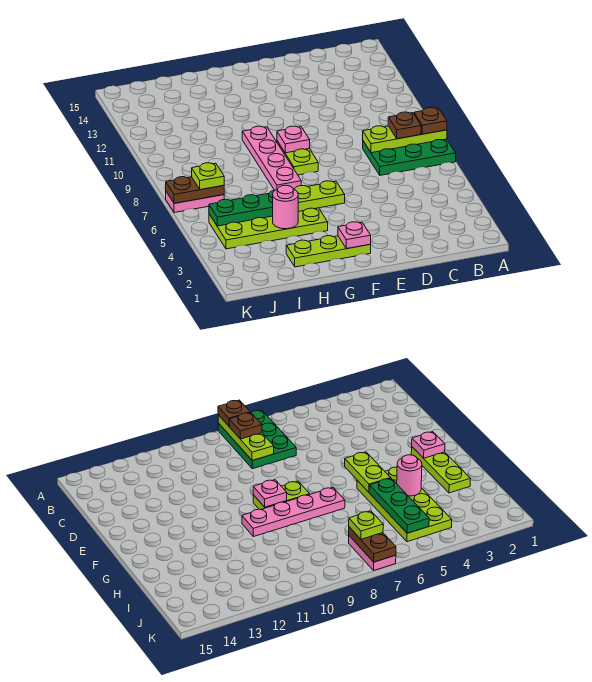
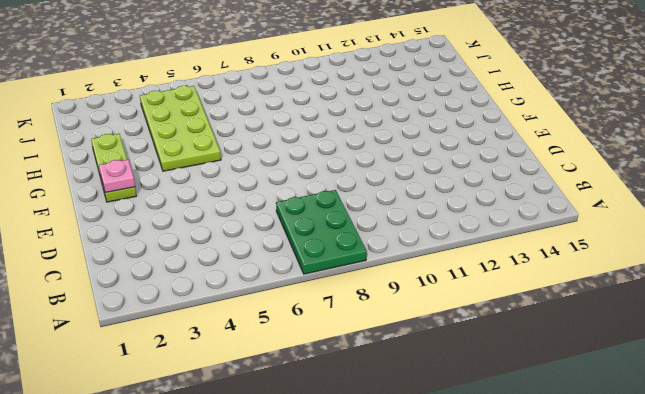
none -> lime 1x2 plate [277,141,318,175]
none -> pink 1x4 plate [242,126,301,190]
none -> pink 1x2 plate [166,192,224,213]

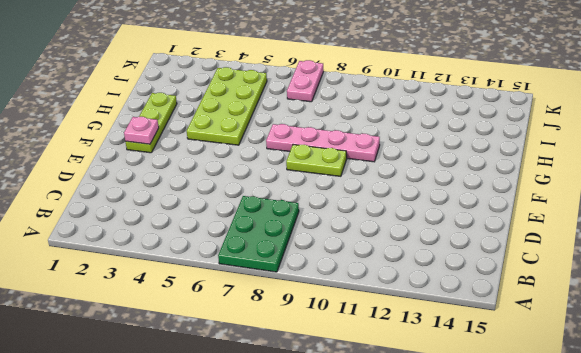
none -> lime 1x3 plate [363,126,447,153]
none -> lime 1x2 plate [294,181,345,212]
none -> pink 1x1 plate [277,126,310,153]

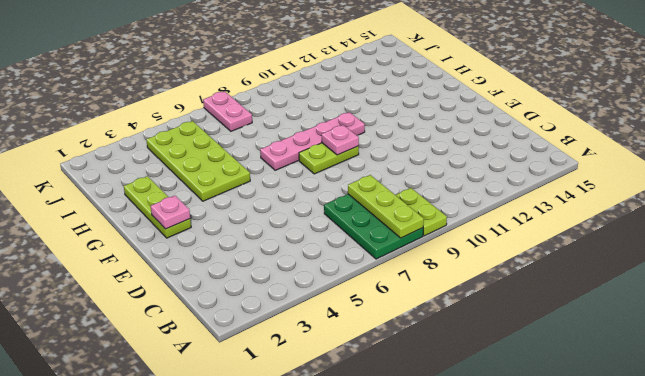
lime 1x2 plate [396,188,447,236] -> lime 1x2 plate moved to [294,181,345,212]
none -> pink 1x1 round brick [273,185,298,229]
none -> green 1x3 plate [209,190,275,226]
none -> brown 1x2 plate [166,177,224,203]

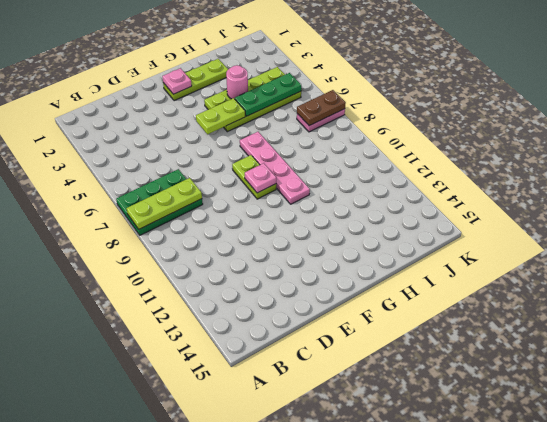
none -> brown 1x1 plate [414,108,447,134]
none -> brown 1x1 plate [388,112,421,139]
none -> lime 1x1 plate [192,163,224,190]

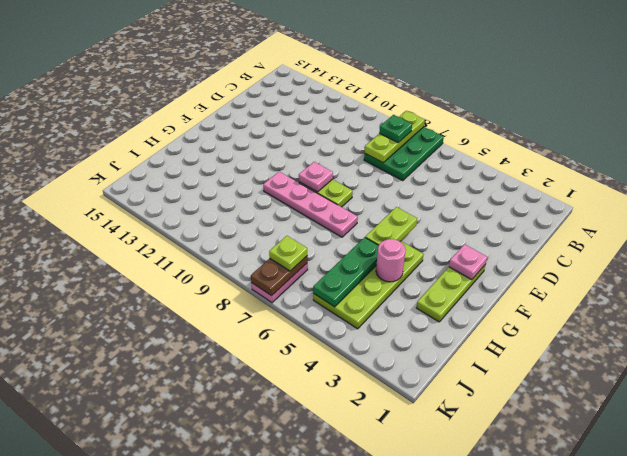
green 1x1 plate [379,115,412,143] -> brown 1x1 plate [388,112,421,139]
none -> brown 1x1 plate [414,108,447,134]

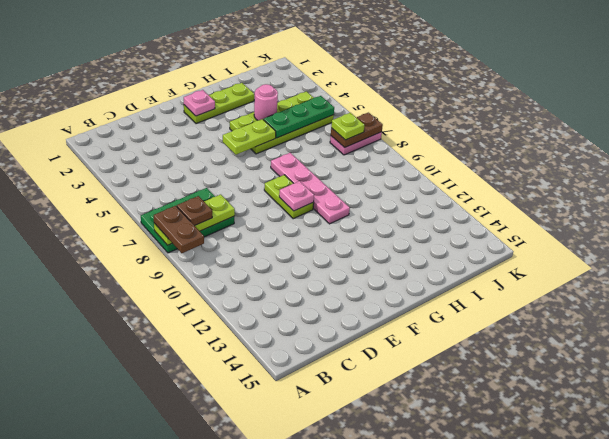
brown 1x2 plate [154,206,204,253] -> brown 1x1 plate [414,108,447,134]

